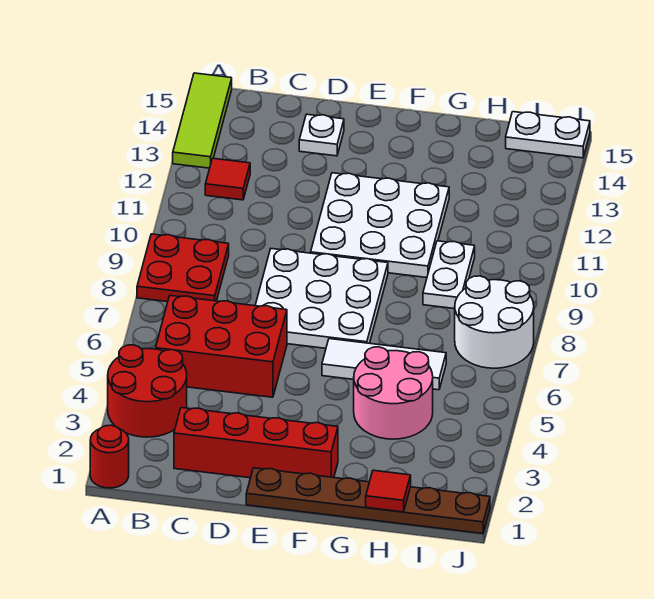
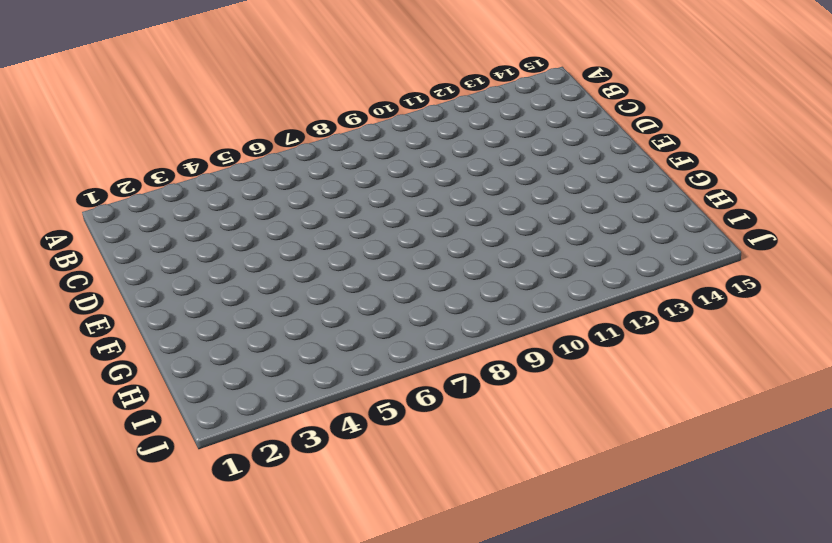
none -> red 1x1 round brick [90,425,129,488]
none -> red 2x2 round brick [108,345,187,437]
none -> red 2x2 plate [137,234,229,302]

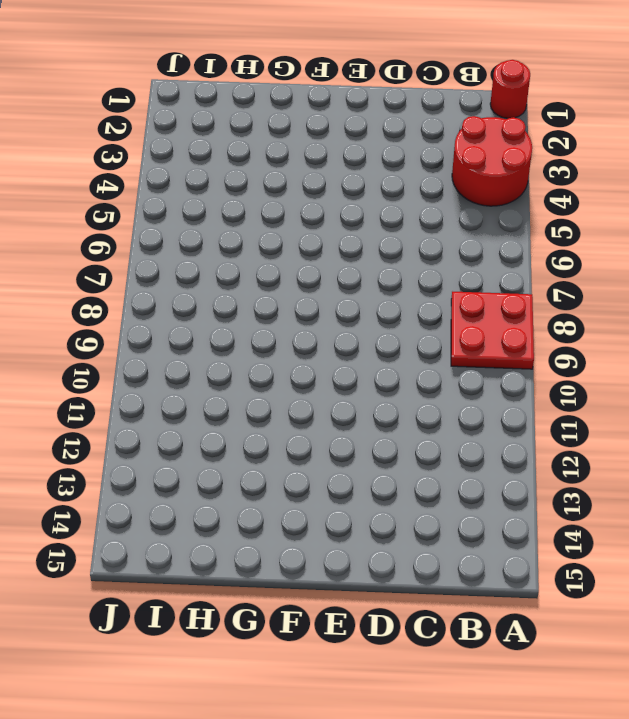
none -> lime 1x3 tile [173,73,232,168]
none -> red 2x3 brick [156,296,287,397]
none -> red 1x1 tile [205,158,250,200]

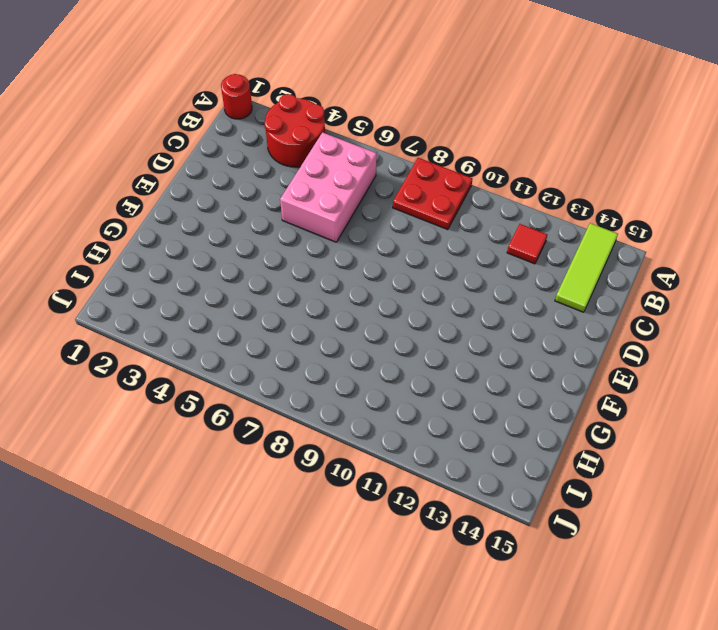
lime 1x3 tile [555,223,618,312] -> lime 1x3 tile turned to [173,73,232,168]
pink 2x3 brick [280,132,377,242] -> red 2x3 brick [156,296,287,397]
none -> red 1x4 brick [174,408,338,478]
none -> white 3x3 plate [255,249,388,348]
none -> white 1x1 plate [299,114,344,156]

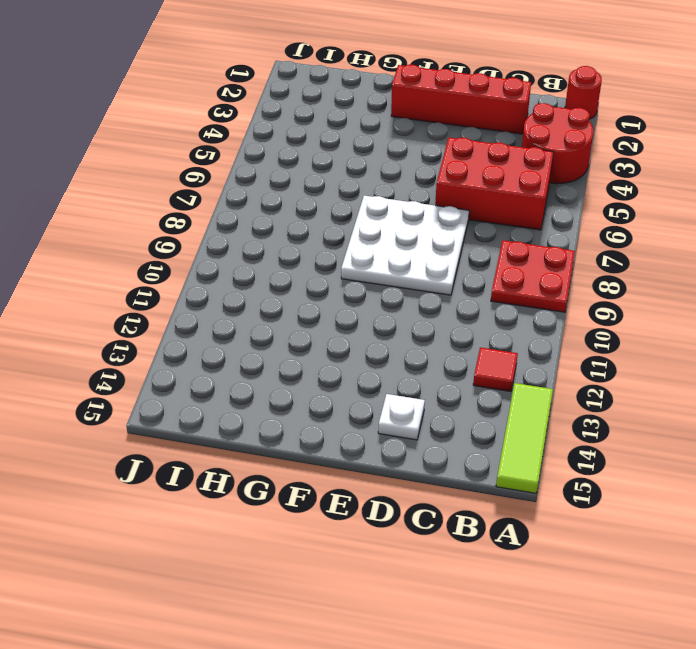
none -> brown 1x6 plate [246,468,490,534]
none -> white 3x3 plate [311,173,449,278]
none -> white 1x3 tile [322,339,446,390]

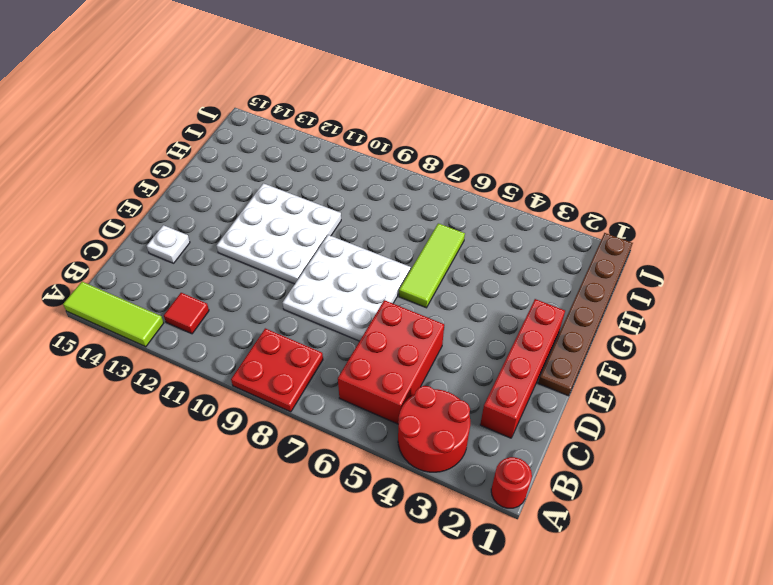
lime 1x3 tile [399,223,465,308] -> white 1x3 tile [322,339,446,390]
none -> pink 2x2 round brick [354,347,433,439]
none -> white 1x2 plate [423,241,475,309]
none -> white 2x2 round brick [455,276,534,368]

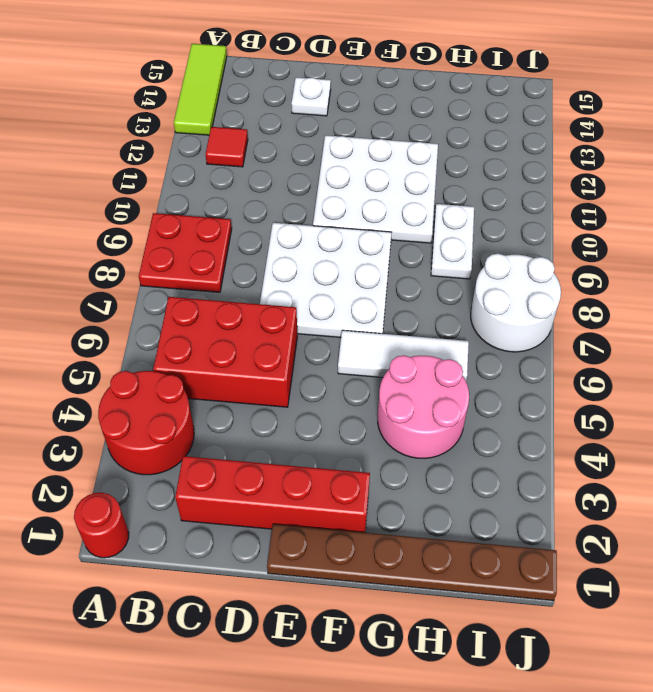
none -> white 1x2 plate [506,112,590,158]
none -> red 1x1 tile [366,470,411,512]

